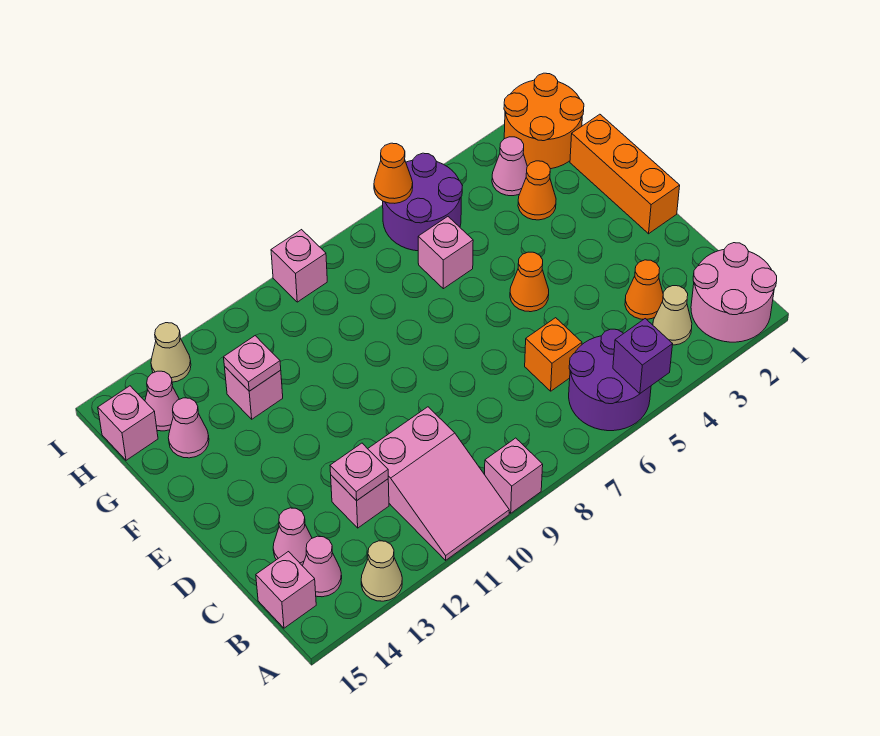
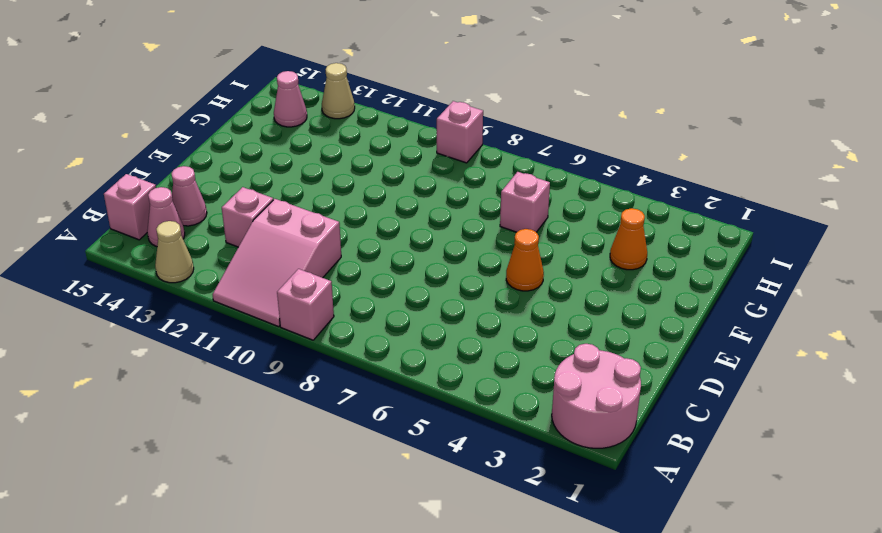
none -> purple 2x2 round brick [569,329,651,431]
none -> tan 1x1 cone [653,286,692,345]
none -> orange 1x1 cone [625,260,663,319]

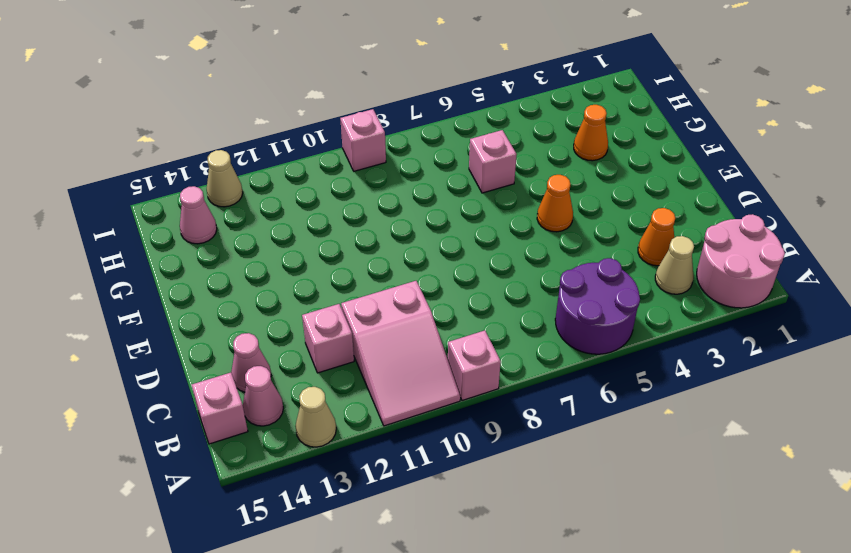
none -> orange 1x1 brick [525,318,582,391]
none -> orange 1x3 brick [570,114,680,234]
none -> pink 1x1 brick [225,367,283,419]

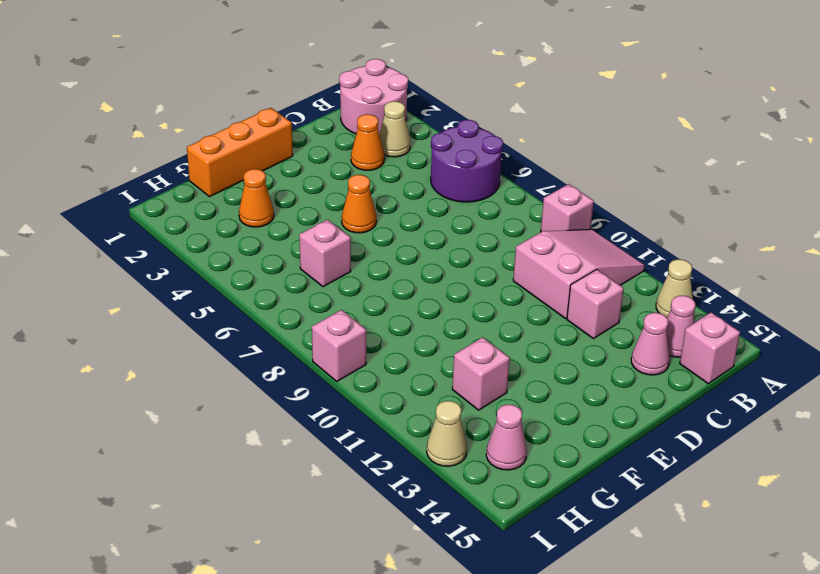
none -> orange 1x1 brick [525,318,582,391]
none -> pink 1x1 cone [168,398,209,458]
none -> orange 2x2 round brick [504,73,584,169]

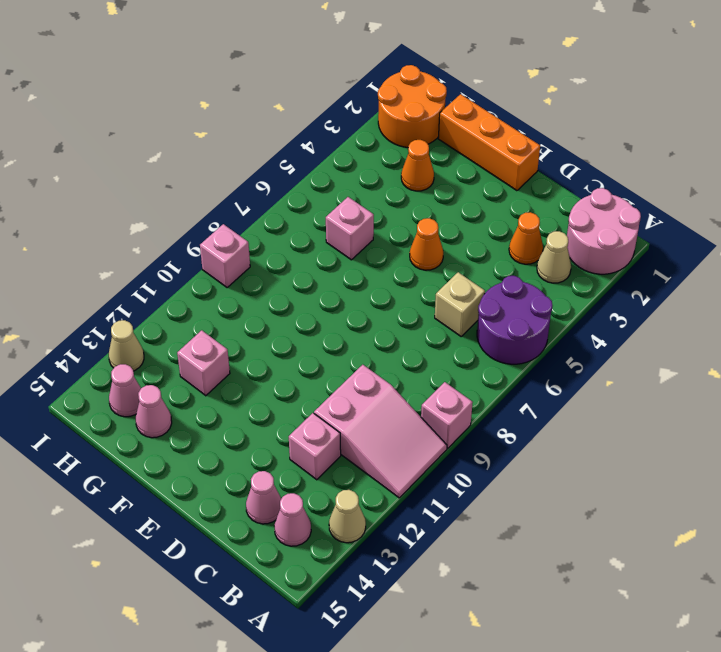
tan 1x1 brick [435,272,485,336] -> orange 1x1 brick [525,318,582,391]
none -> pink 1x1 brick [256,552,316,628]
none -> pink 1x1 cone [492,137,527,196]
none -> purple 2x2 round brick [383,153,462,251]

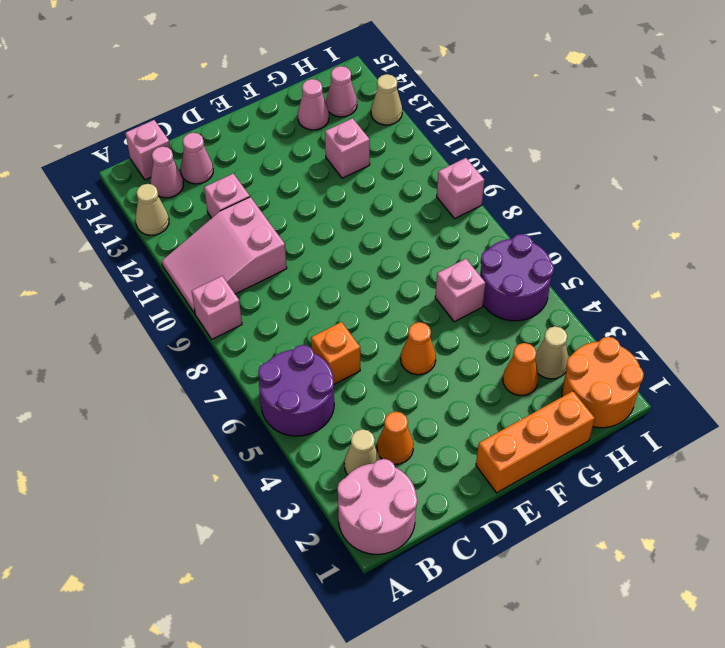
tan 1x1 cone [535,326,568,379] -> pink 1x1 cone [492,137,527,196]
none -> pink 1x1 brick [98,386,158,460]
none -> purple 1x1 brick [613,319,673,393]
none -> pink 1x1 plate [330,443,388,501]

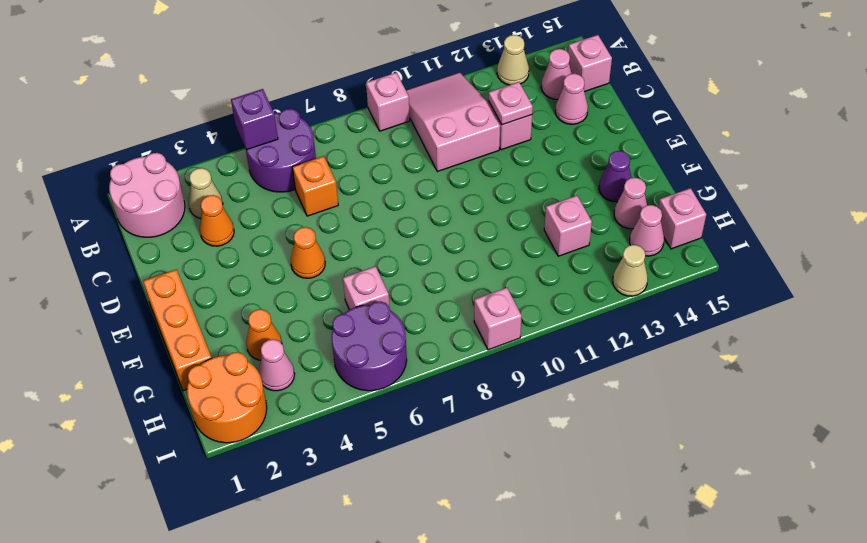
purple 1x1 cone [599,151,631,202] -> none
none -> pink 1x1 plate [224,336,281,391]
none -> orange 1x1 cone [374,143,413,203]

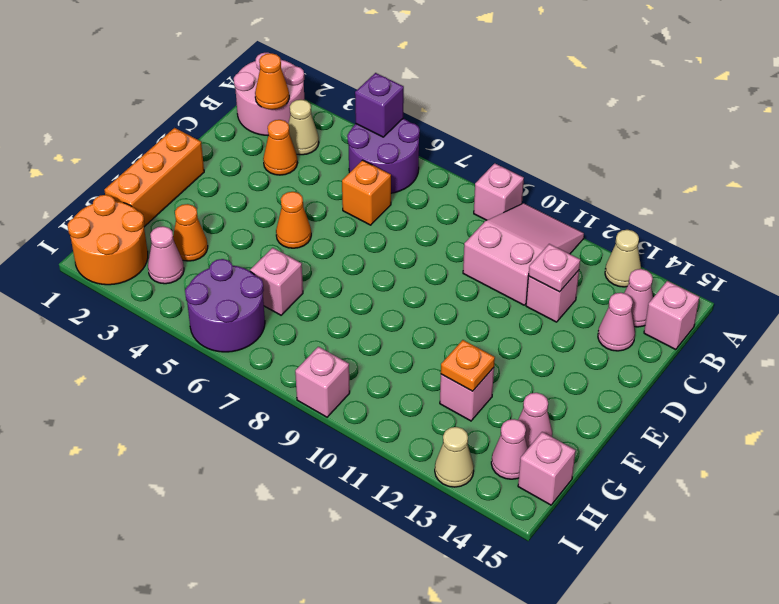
orange 1x1 cone [255,53,289,109] -> orange 1x1 cone moved to [374,143,413,203]
orange 1x1 plate [441,340,495,391] -> pink 1x1 plate [224,336,281,391]

